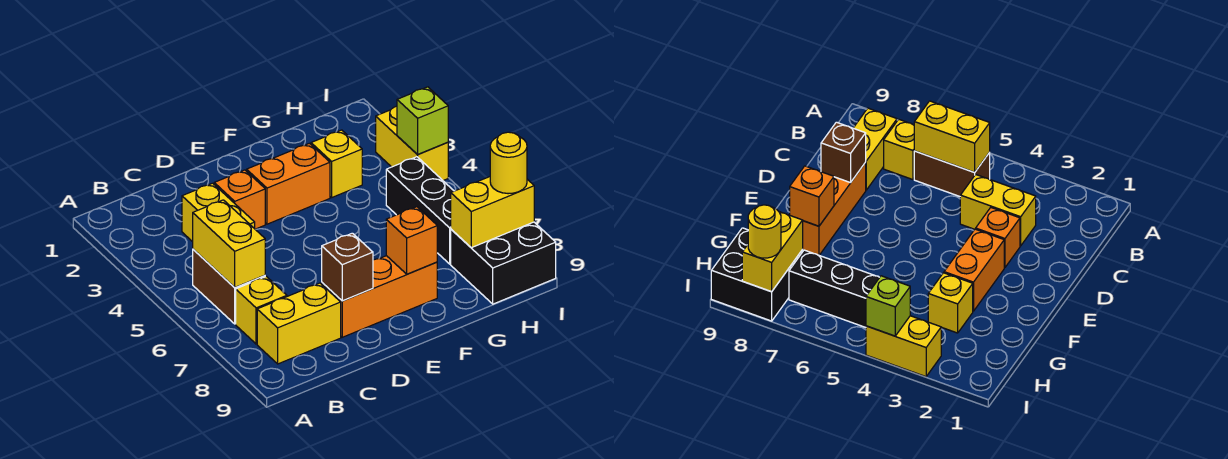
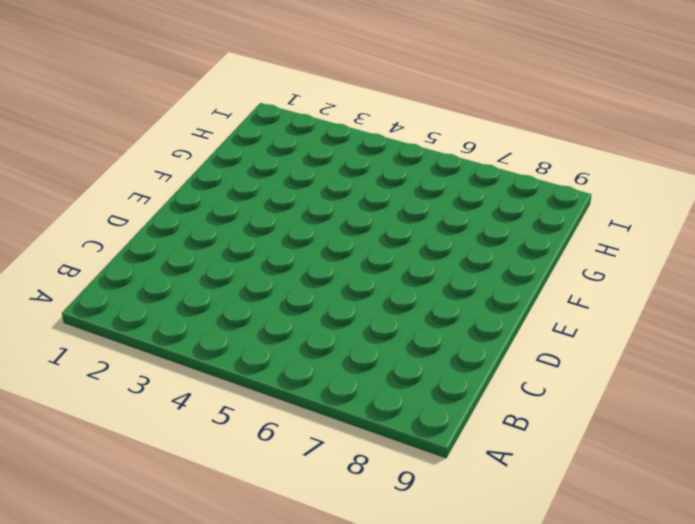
none -> brown 1x2 brick [193,249,265,324]
none -> yellow 1x1 brick [236,276,287,344]
none -> yellow 1x2 brick [257,283,341,364]

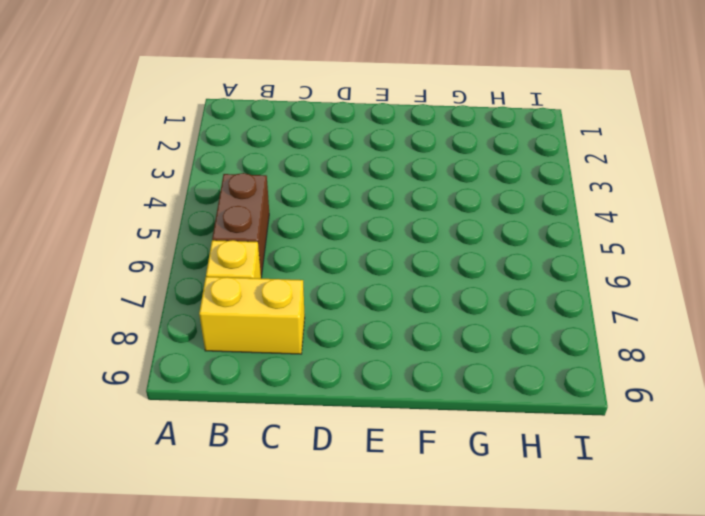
none -> yellow 1x2 brick [182,183,255,242]
none -> orange 1x1 brick [214,170,265,229]
none -> orange 1x3 brick [322,256,437,337]

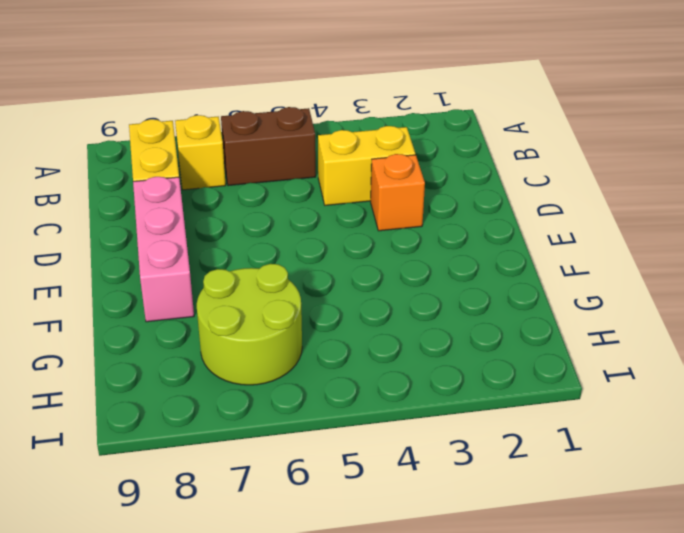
pink 1x3 brick [133,177,194,322] -> orange 1x3 brick [322,256,437,337]
lime 2x2 round brick [197,264,302,385] -> black 1x3 brick [386,157,454,264]
none -> orange 1x2 brick [247,143,330,224]
none -> yellow 1x1 brick [311,130,362,197]
none -> black 2x2 brick [451,222,556,304]

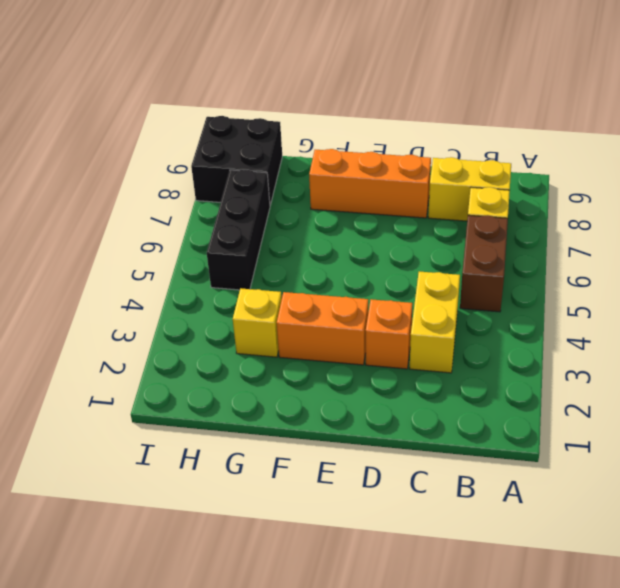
none -> yellow 1x2 brick [376,106,448,181]
none -> yellow 1x2 brick [193,200,265,288]
none -> brown 1x1 brick [322,233,373,301]

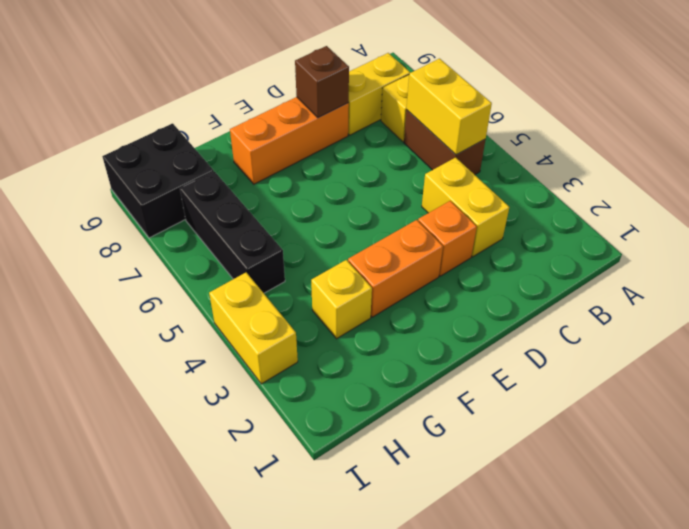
none -> orange 1x1 brick [386,207,437,274]
none -> yellow 1x2 brick [451,177,534,248]
none -> lime 1x1 brick [397,87,448,155]

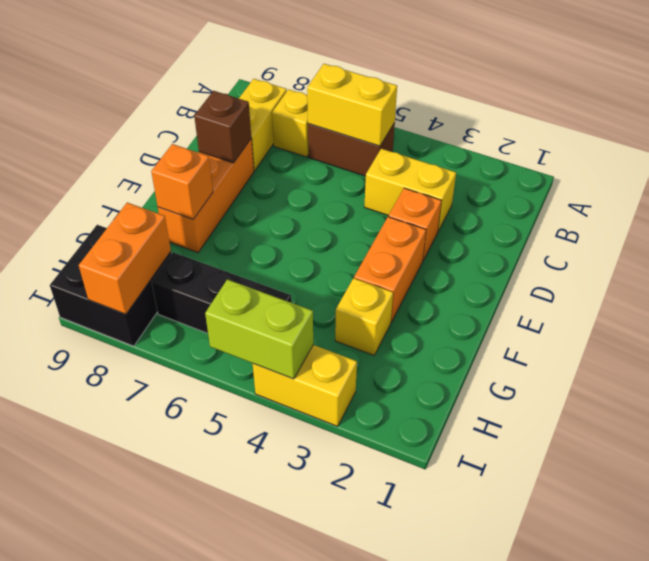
orange 1x2 brick [79,203,171,314] -> yellow 1x2 brick [451,177,534,248]
lime 1x2 brick [205,279,313,379] -> lime 1x1 brick [397,87,448,155]
none -> yellow 1x1 round brick [490,132,527,194]

